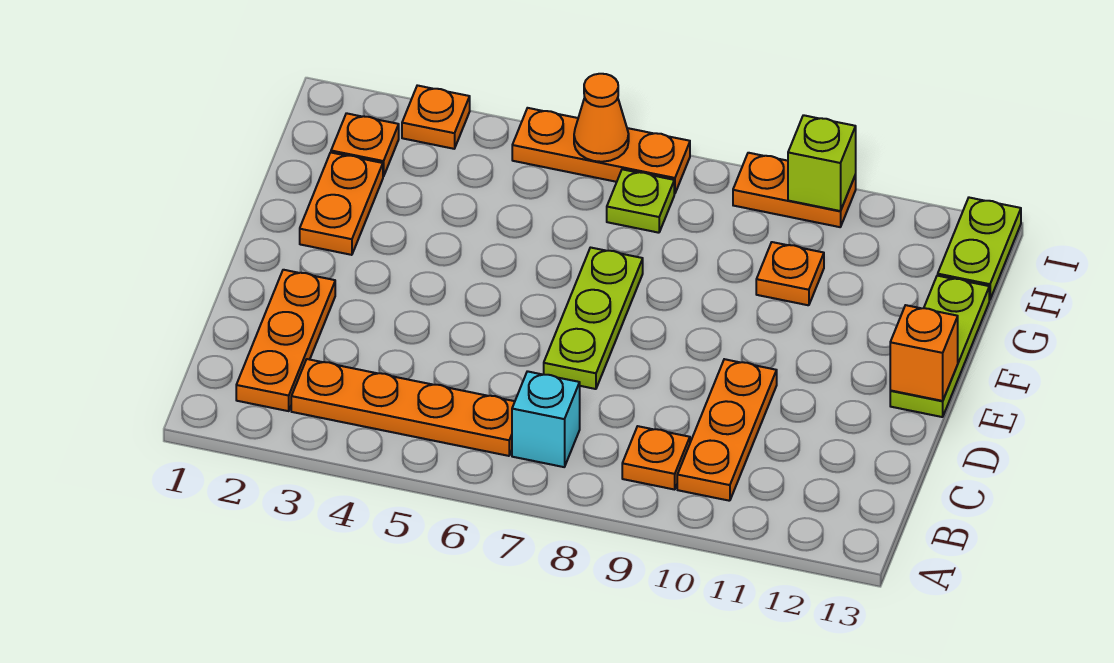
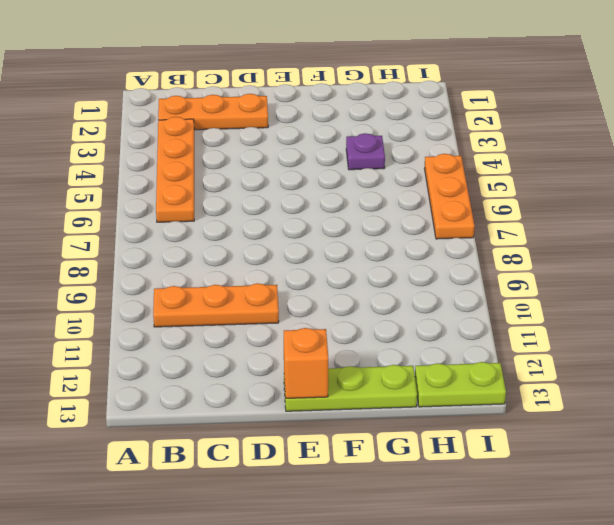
purple 1x1 plate [346,133,385,170] -> none
none -> cyan 1x1 brick [512,371,580,467]
none -> orange 1x1 plate [622,426,690,490]
none -> lime 1x3 plate [544,248,643,389]

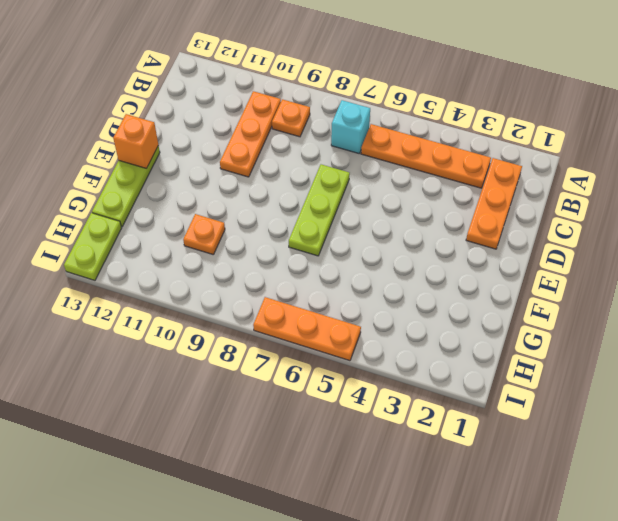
none -> orange 1x2 plate [300,152,383,255]
none -> orange 1x1 plate [331,113,399,177]
none -> lime 1x1 plate [607,169,674,233]

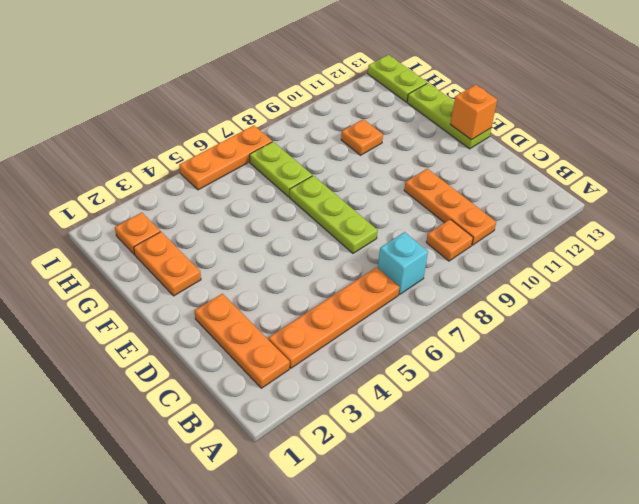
lime 1x2 plate [250,142,312,197] -> lime 1x1 plate [607,169,674,233]
none -> orange 1x1 plate [402,85,470,149]
none -> orange 1x2 plate [733,153,856,227]
none -> orange 1x1 cone [574,74,629,162]

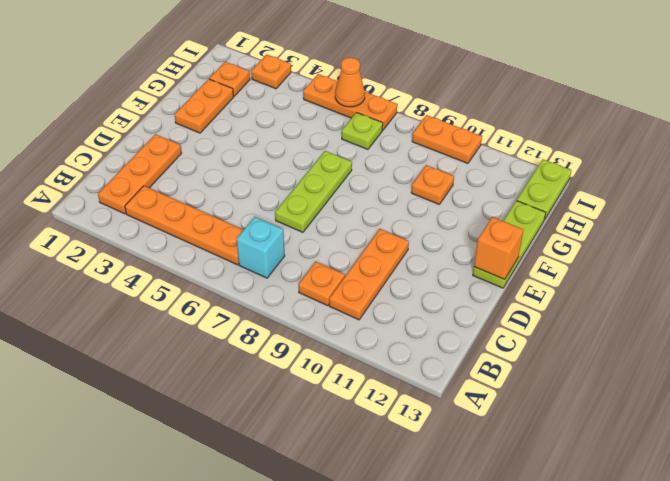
none -> lime 1x1 brick [788,115,856,211]

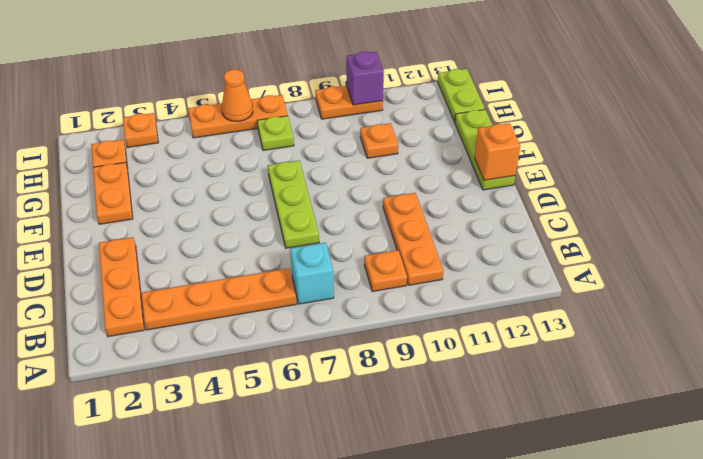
purple 1x1 brick [346,52,384,105] -> lime 1x1 brick [788,115,856,211]

